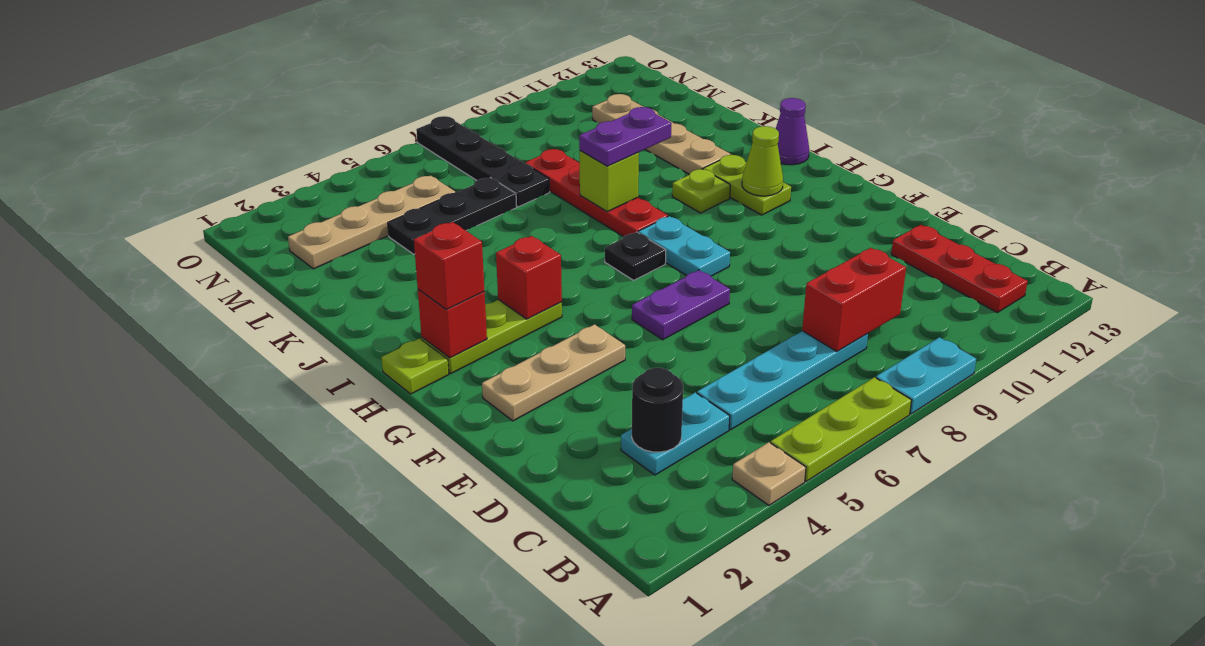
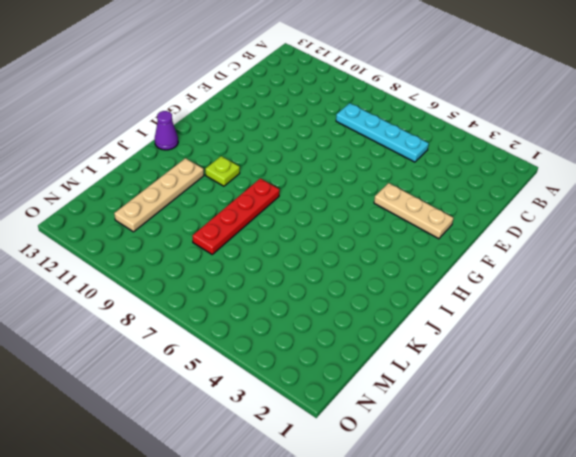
none -> tan 1x1 plate [732,442,806,505]
none -> lime 1x3 plate [771,377,912,481]
none -> cyan 1x2 plate [876,337,976,414]

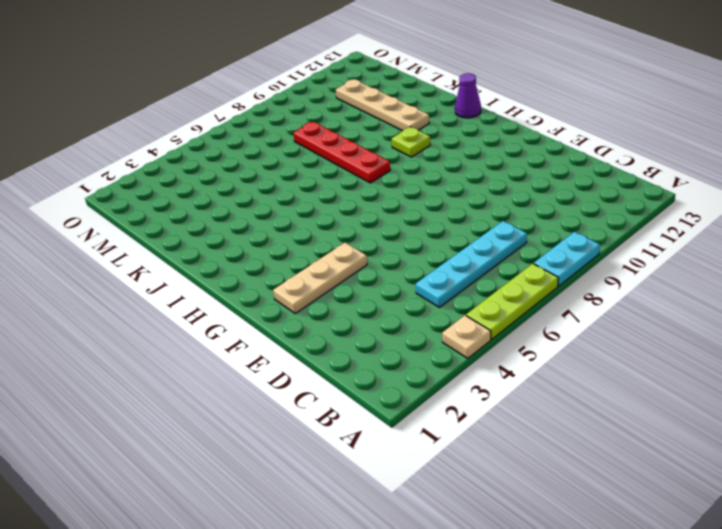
none -> red 1x3 plate [891,225,1028,313]
none -> cyan 1x2 plate [621,392,730,475]
none -> purple 1x2 plate [632,270,730,340]

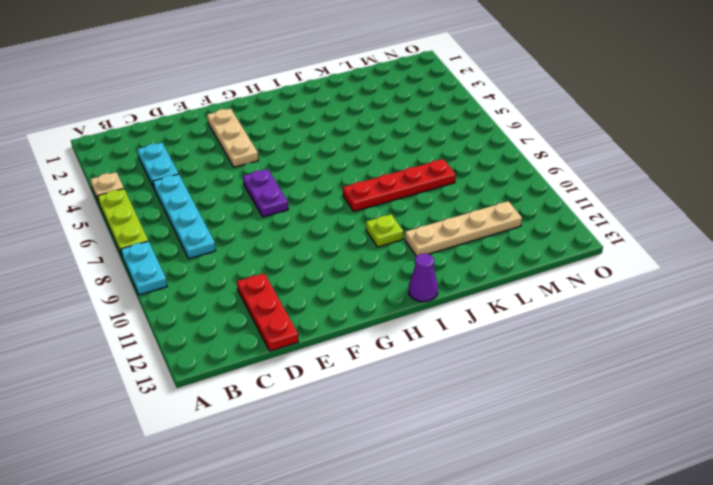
red 1x3 plate [237,273,298,351] -> red 1x3 plate turned to [891,225,1028,313]
none -> cyan 1x2 plate [638,216,730,276]
none -> lime 1x1 plate [381,338,449,394]
none -> lime 1x3 plate [422,300,562,373]

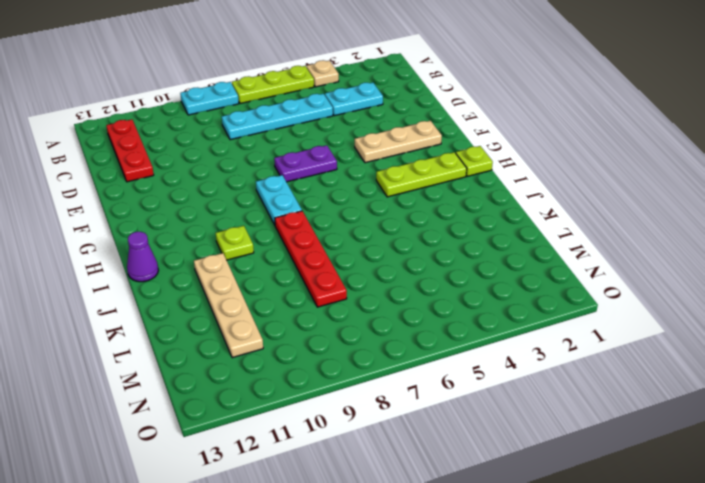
none -> black 1x1 plate [605,232,666,280]
none -> lime 1x2 plate [703,155,791,215]
none -> black 1x3 plate [388,178,517,254]

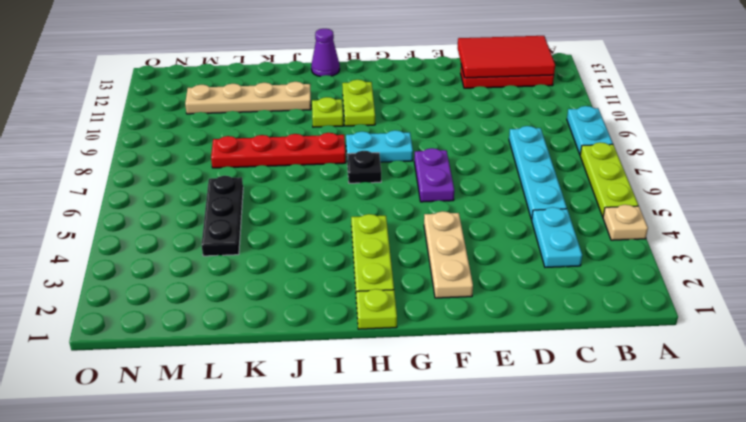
red 2x3 tile [458,36,555,78] -> none
lime 1x2 plate [342,80,375,126] -> lime 1x2 plate turned to [703,155,791,215]
none -> black 1x4 plate [416,116,550,207]
none -> tan 1x4 plate [288,176,455,269]
none -> black 1x1 round brick [632,368,683,452]

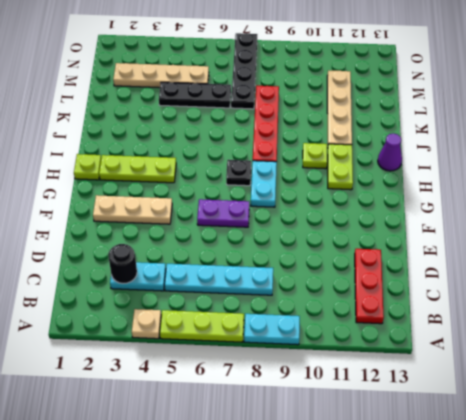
none -> red 1x2 brick [802,248,906,351]
none -> red 1x1 brick [418,289,487,358]
none -> red 1x1 brick [496,236,562,319]

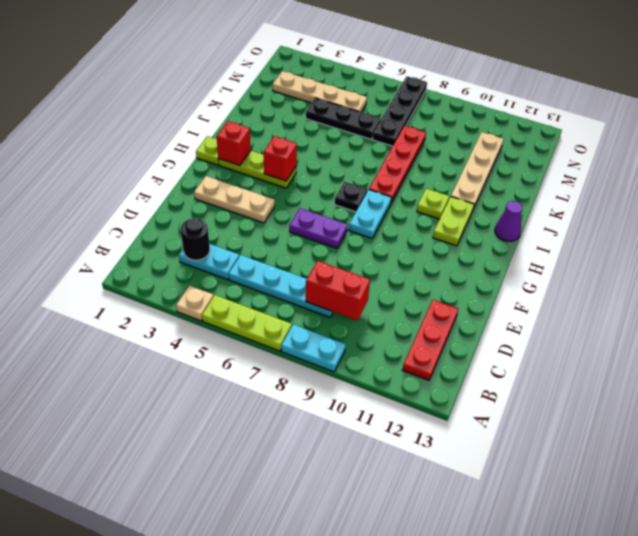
none -> lime 1x1 cone [742,126,783,196]
none -> lime 1x1 brick [580,151,639,212]
none -> red 1x1 brick [414,222,484,309]

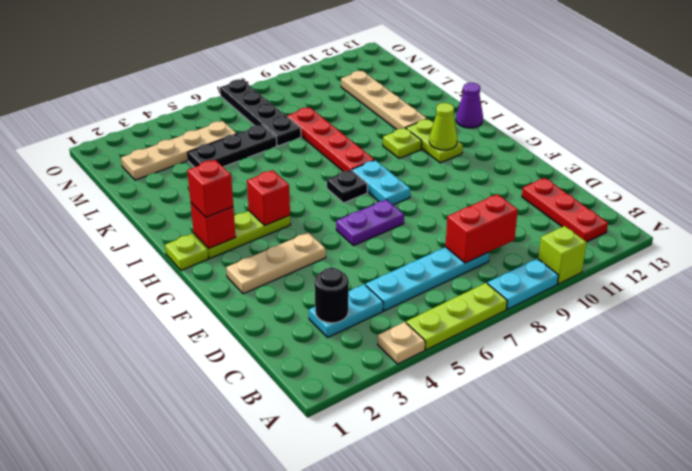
lime 1x1 brick [538,226,586,284] -> lime 1x1 brick moved to [580,151,639,212]
none -> purple 1x2 plate [579,107,671,166]

